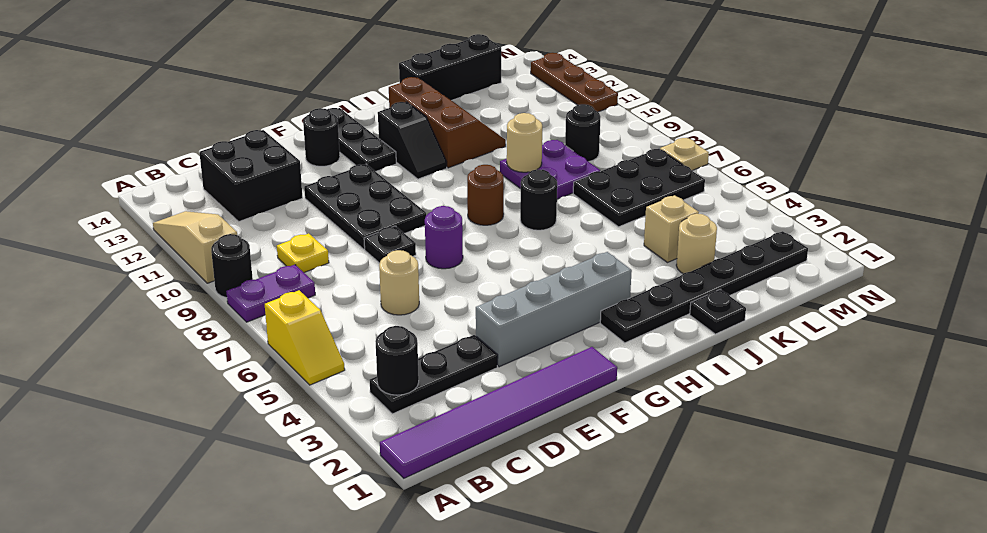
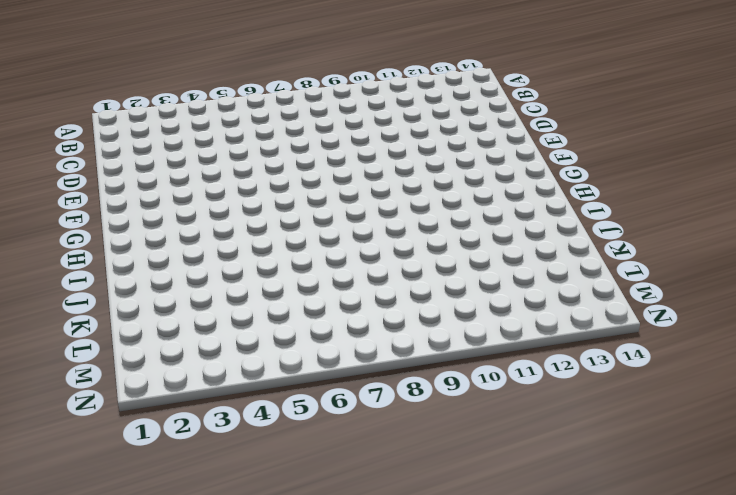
none -> purple 1x6 tile [380,347,617,478]
none -> yellow 1x2 slope [265,290,345,385]
none -> purple 1x2 plate [226,265,315,322]
none -> black 1x1 round brick [211,234,253,298]

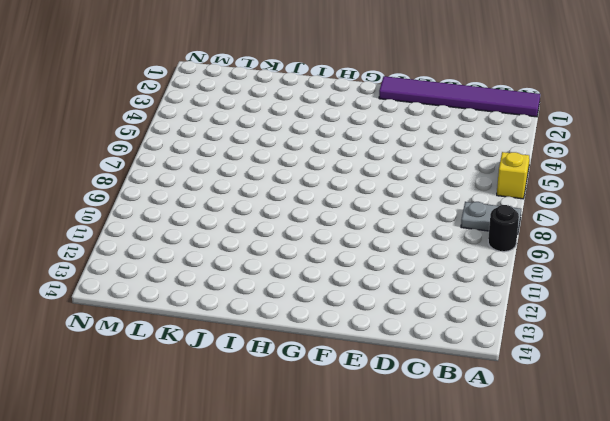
grey 1x2 plate [461,202,521,234] -> purple 1x2 plate [226,265,315,322]
none -> tan 1x3 slope [153,211,237,283]
none -> black 1x3 plate [370,335,498,414]
none -> yellow 1x1 plate [277,233,329,272]
none -> black 2x2 brick [199,130,303,221]

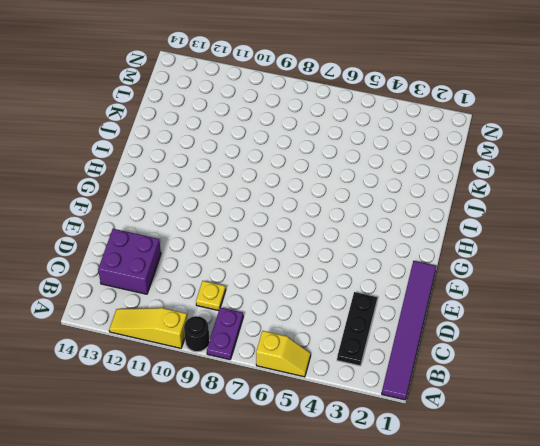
yellow 1x3 slope [109,308,187,348] -> tan 1x3 slope [153,211,237,283]
purple 2x2 brick [98,229,161,294] -> black 2x2 brick [199,130,303,221]
none -> tan 1x1 round brick [379,250,419,315]
none -> grey 1x4 brick [476,252,632,367]
none -> black 1x1 plate [364,226,416,263]
none -> black 2x3 plate [304,164,426,249]

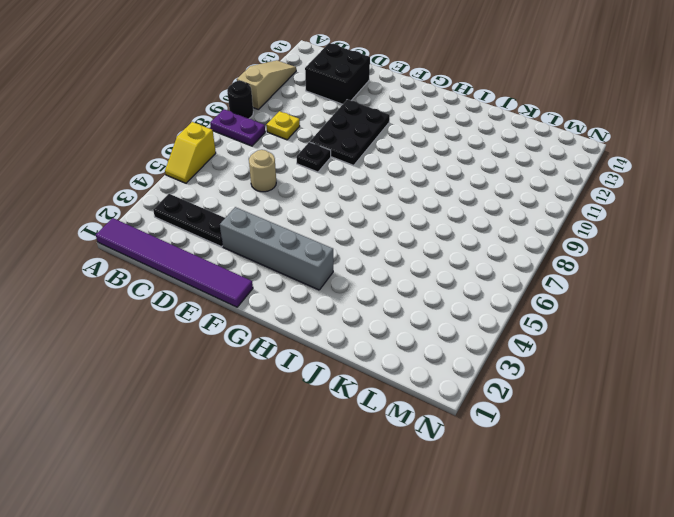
none -> purple 1x1 round brick [425,206,463,269]
none -> black 1x1 round brick [303,108,340,166]
none -> black 1x3 plate [327,108,396,172]
none -> black 1x6 plate [600,231,808,343]

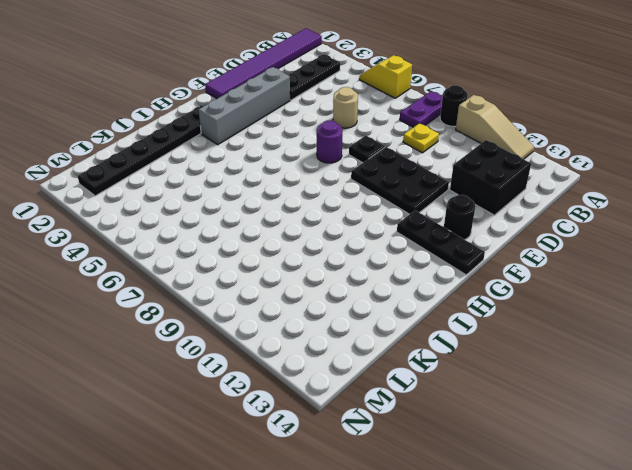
none -> brown 1x1 round brick [467,165,504,225]
none -> black 1x2 slope [378,102,447,179]
none -> black 1x1 round brick [520,169,557,230]
none -> brown 2x3 slope [389,77,506,168]

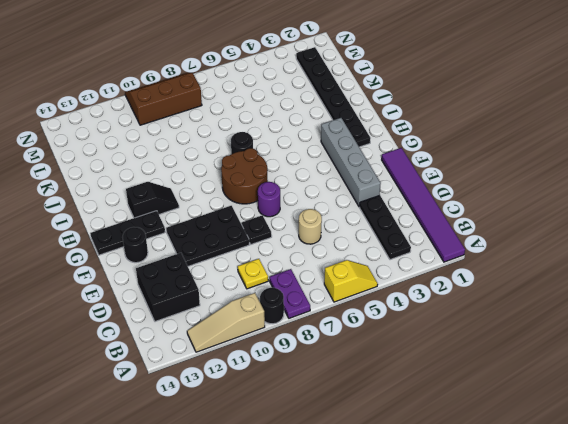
brown 2x2 round brick [221,148,268,204] -> brown 1x1 round brick [467,165,504,225]
brown 2x3 slope [125,73,202,125] -> brown 2x3 slope moved to [389,77,506,168]
none -> black 1x1 plate [690,289,746,334]
none -> purple 2x2 plate [500,140,600,199]
none -> black 1x3 brick [399,34,501,101]
none -> tan 1x1 round brick [676,214,717,274]

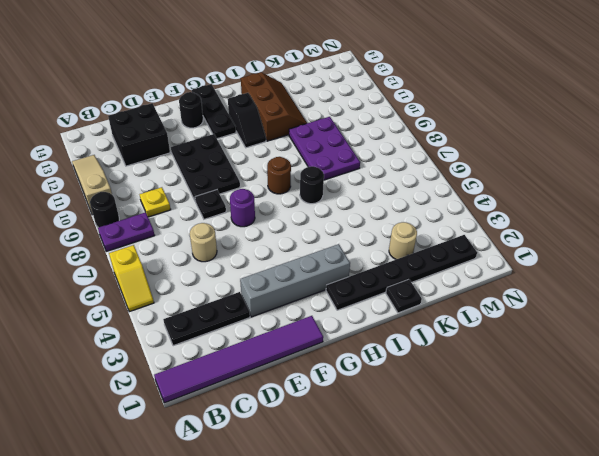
purple 2x3 plate [289,117,360,180] -> purple 2x2 plate [500,140,600,199]
none -> black 1x3 brick [399,34,501,101]
none -> tan 1x1 brick [644,195,699,262]
none -> black 2x3 plate [573,149,705,227]
none -> black 1x1 round brick [565,104,601,162]

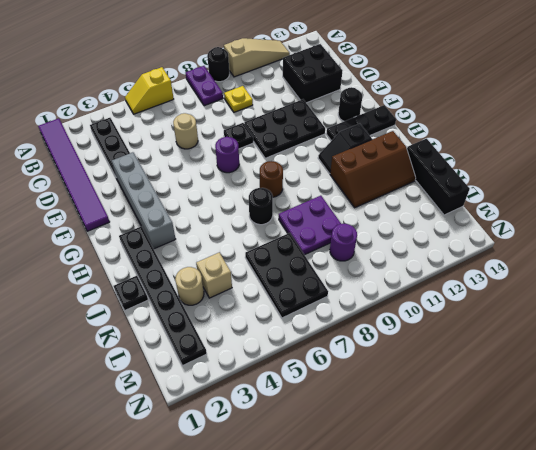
purple 1x1 round brick [330,224,357,261] -> black 1x1 round brick [565,104,601,162]
none -> tan 1x1 plate [660,138,709,171]
none -> brown 1x3 plate [531,53,618,112]
none -> black 1x1 round brick [375,326,419,395]
none -> tan 1x1 round brick [507,113,542,172]

